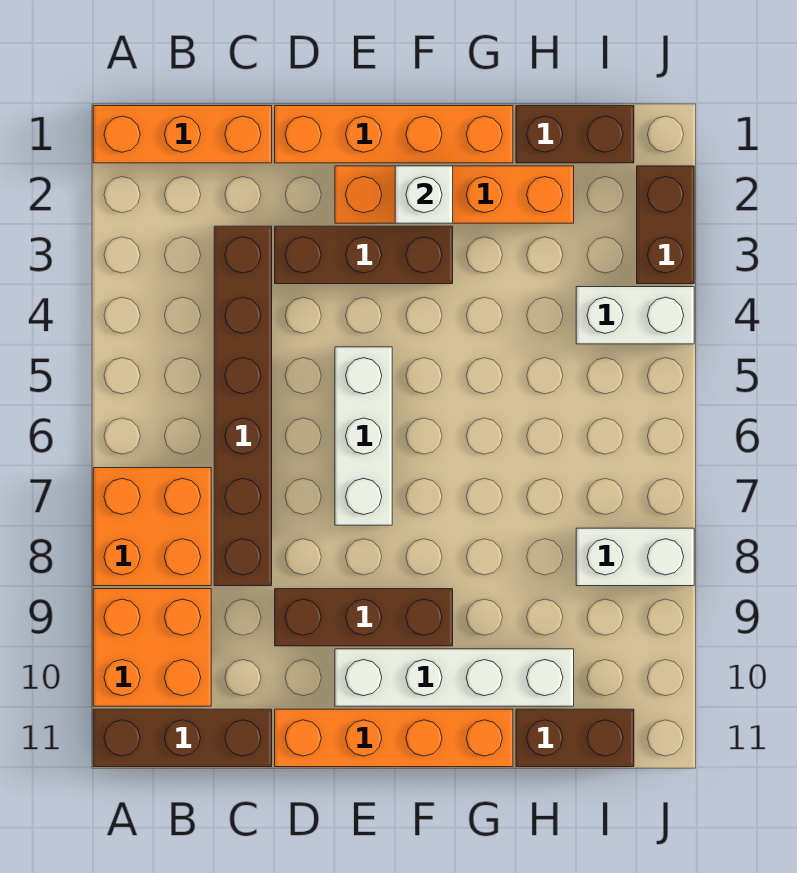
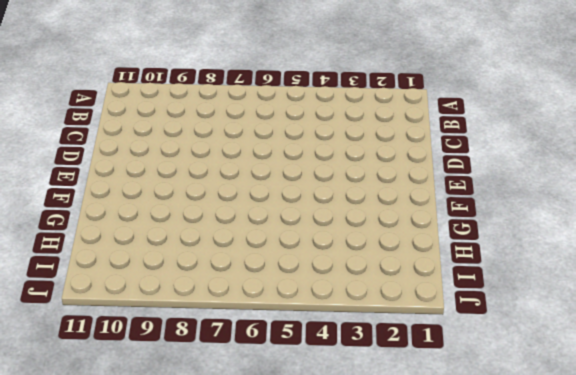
none -> orange 1x3 brick [93,106,272,163]
none -> orange 2x2 brick [93,468,211,586]
none -> orange 2x2 brick [93,589,211,706]

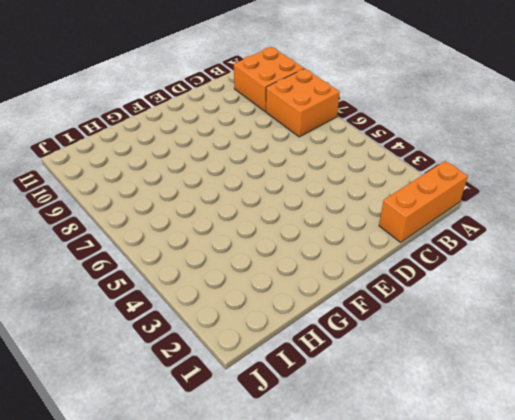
none -> brown 1x3 brick [93,709,272,767]
none -> brown 1x6 brick [214,226,272,586]
none -> orange 1x4 brick [275,106,513,163]

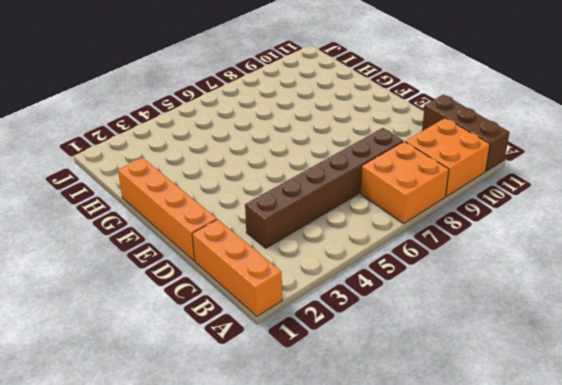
none -> brown 1x3 brick [275,226,453,284]
none -> brown 1x3 brick [275,589,453,646]
none -> orange 1x4 brick [275,709,513,767]

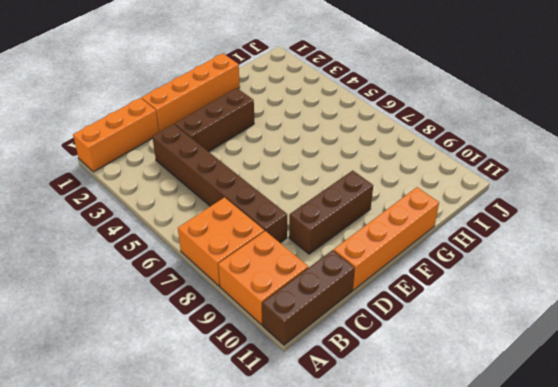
none -> orange 1x4 brick [335,166,574,223]
none -> white 1x3 brick [335,347,392,525]
none -> white 1x4 brick [335,649,574,706]

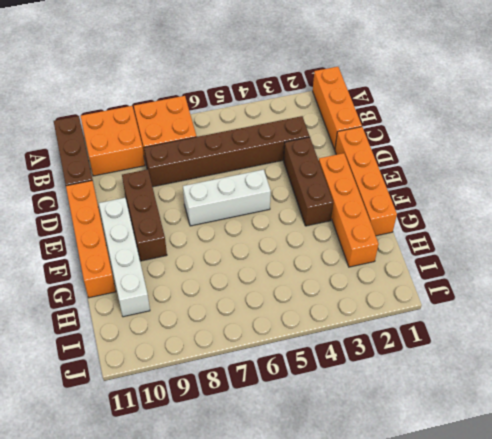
none -> brown 1x2 brick [516,106,634,163]
none -> brown 1x2 brick [516,709,634,767]
none -> white 1x2 brick [576,287,694,344]

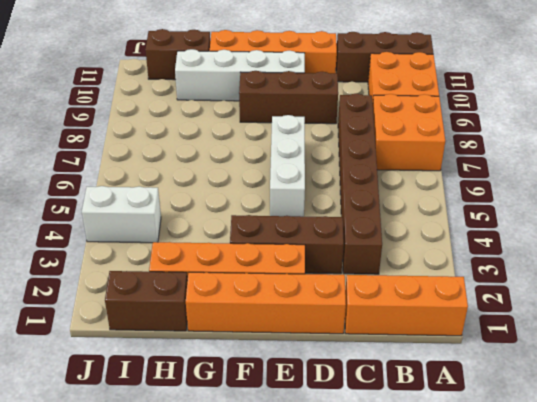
none -> white 1x2 brick [576,528,694,586]
none -> brown 1x2 brick [637,166,694,284]
none -> white 1x1 brick [395,166,453,223]

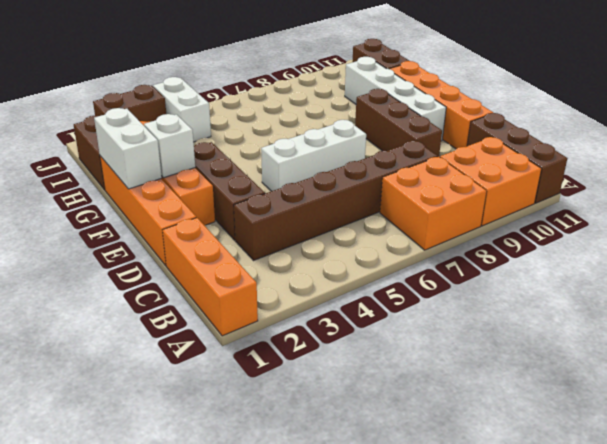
white 1x2 brick [94,108,162,189] -> white 1x2 brick moved to [576,528,694,586]

